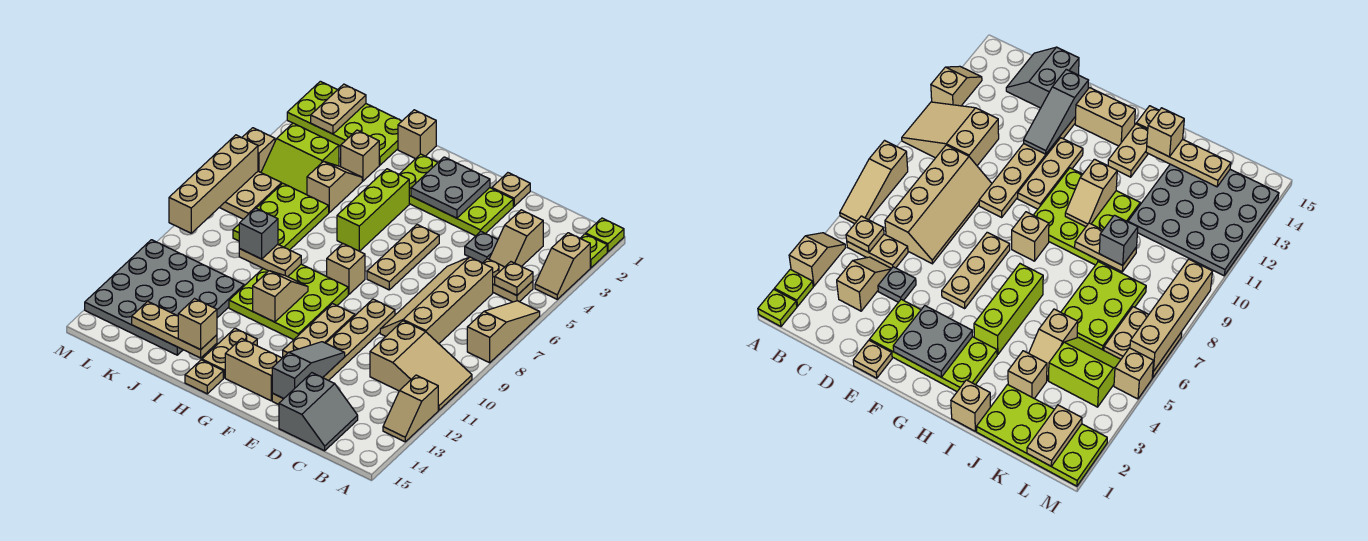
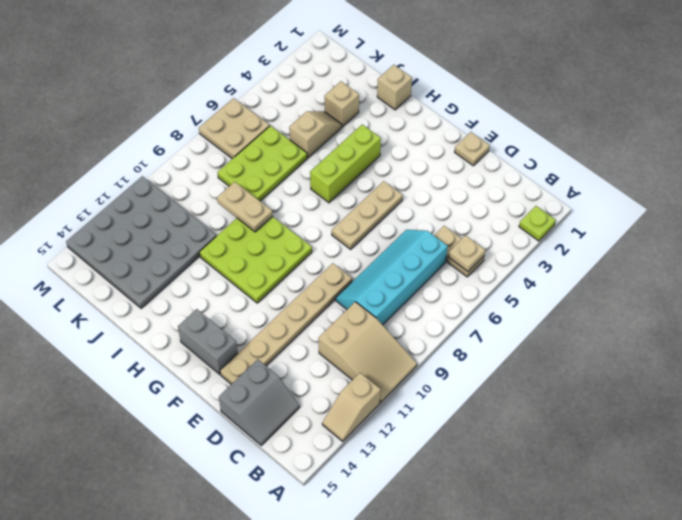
cyan 2x4 slope [336,230,448,325] -> tan 2x4 slope [380,257,493,344]
grey 1x2 brick [178,309,238,374] -> tan 1x2 brick [225,338,282,401]
none -> lime 1x1 plate [586,218,624,252]
none -> tan 1x2 slope [535,233,590,299]
none -> tan 1x3 slope [467,301,540,363]
none -> tan 1x2 slope [489,210,543,267]

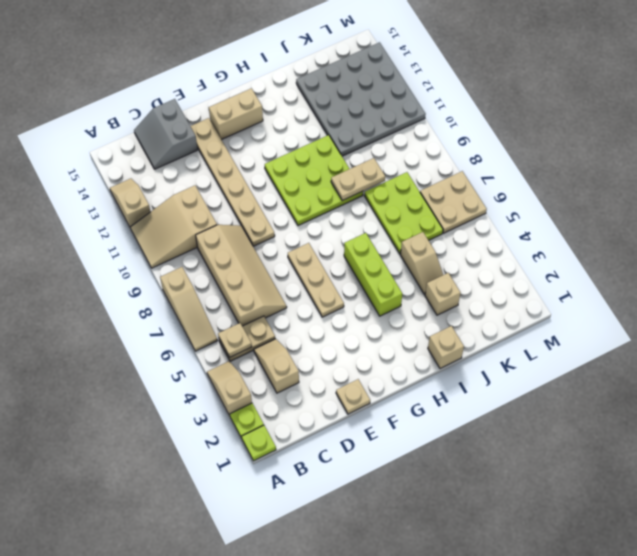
none -> grey 1x1 plate [465,231,498,263]
none -> lime 2x4 plate [399,154,513,236]
none -> tan 1x3 plate [283,304,355,357]
none -> tan 1x1 brick [327,244,365,294]

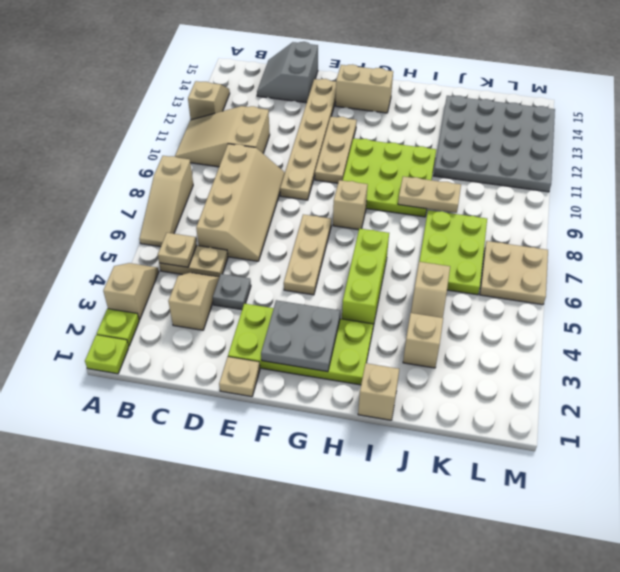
none -> tan 1x2 plate [202,328,257,378]
none -> tan 1x1 plate [185,360,223,394]
none -> lime 2x4 plate [287,81,402,165]
none -> lime 2x2 slope [261,123,339,195]

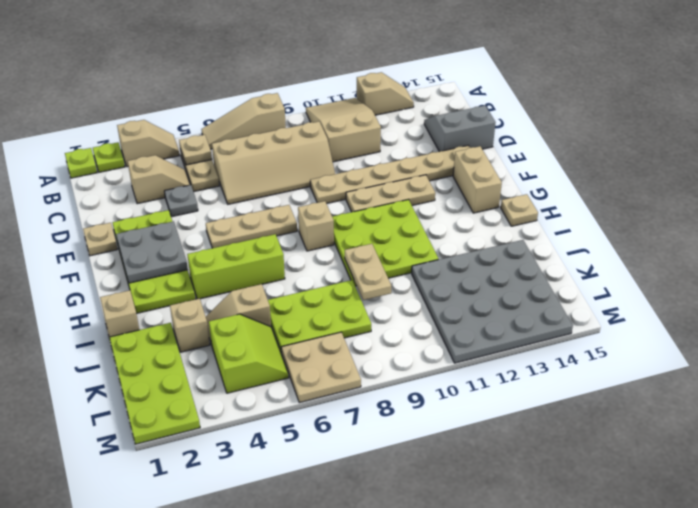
none -> tan 1x2 plate [202,328,257,378]
none -> tan 1x1 brick [242,128,275,172]
none -> grey 1x3 slope [272,342,345,399]
none -> tan 1x2 slope [253,271,308,322]

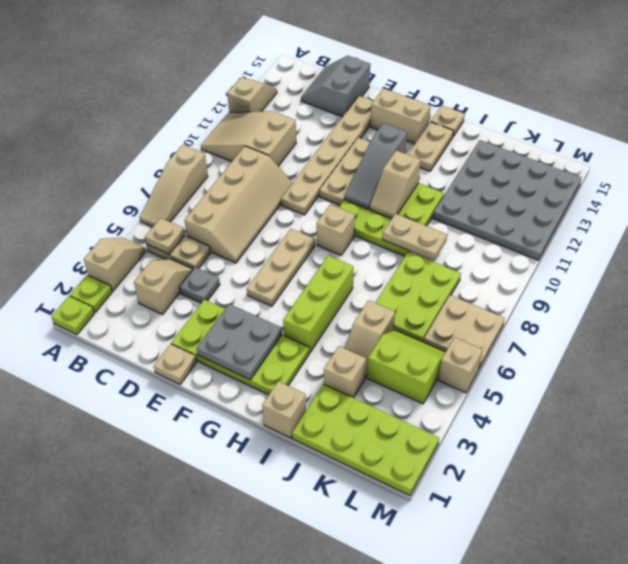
grey 1x3 slope [344,123,407,209] -> grey 1x3 slope moved to [272,342,345,399]
none -> tan 1x3 plate [132,301,217,358]
none -> tan 1x2 plate [311,84,366,134]
none -> tan 1x4 brick [169,135,258,233]
none -> tan 1x1 brick [178,299,217,350]

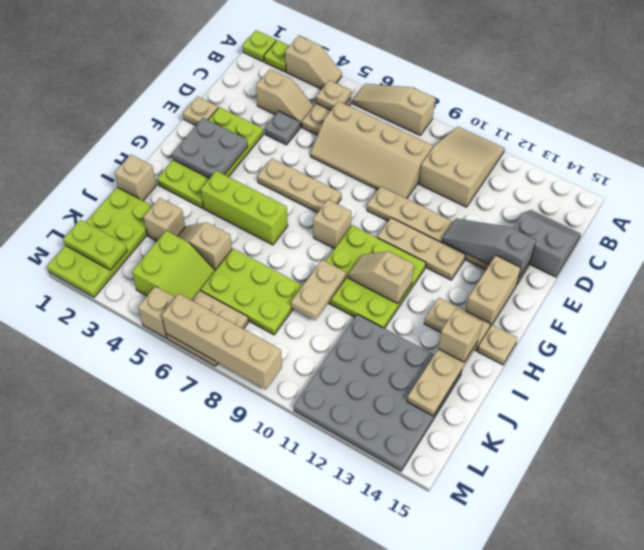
lime 1x2 plate [63,220,127,270] -> tan 1x2 plate [311,84,366,134]
none -> tan 1x2 slope [383,375,438,442]
none -> grey 1x1 brick [239,208,278,259]

